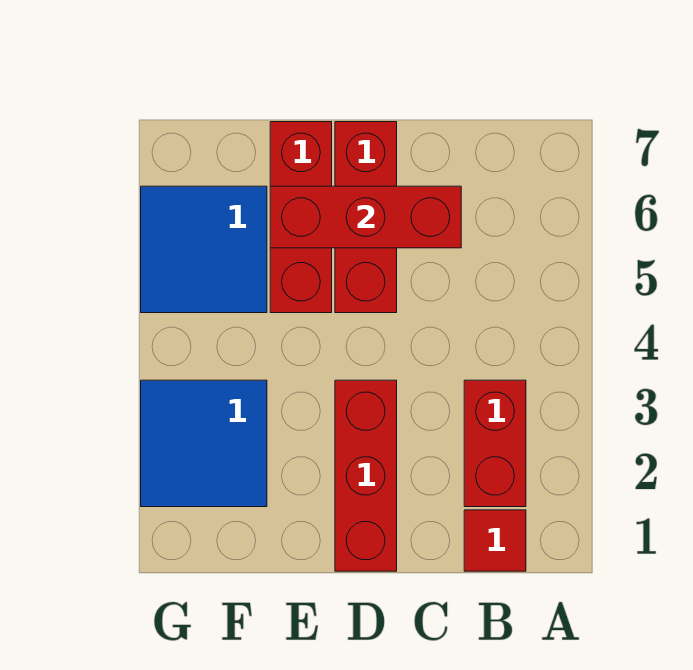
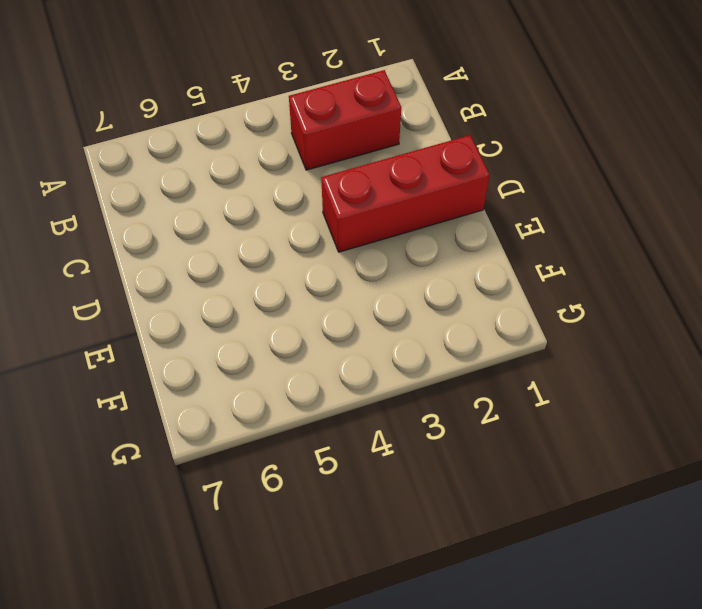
none -> red 1x1 tile [464,510,526,571]
none -> red 1x3 brick [335,122,397,313]

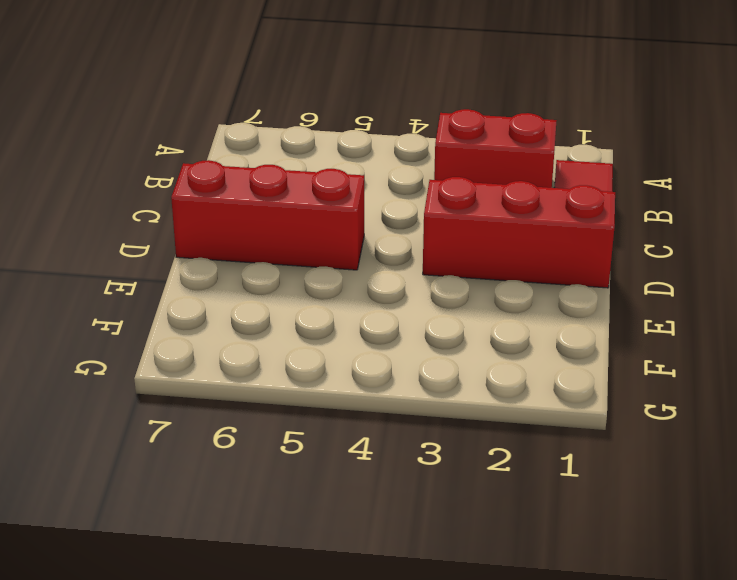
none -> red 1x3 brick [270,122,332,313]
none -> blue 2x2 tile [141,380,267,507]

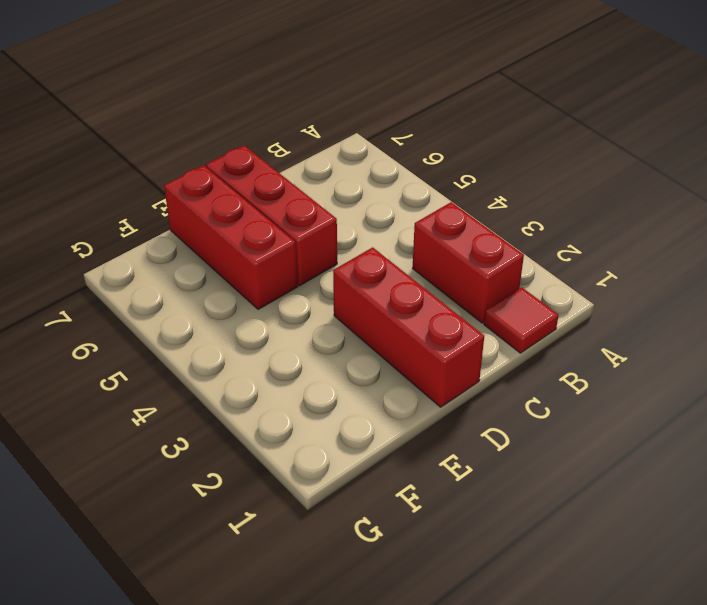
none -> blue 2x2 tile [141,380,267,507]
none -> blue 2x2 tile [141,186,267,313]

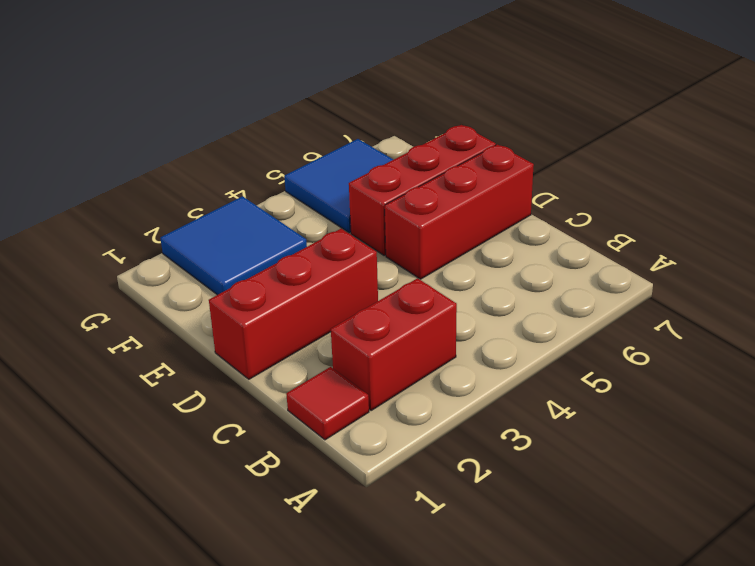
none -> red 1x3 brick [270,186,461,248]

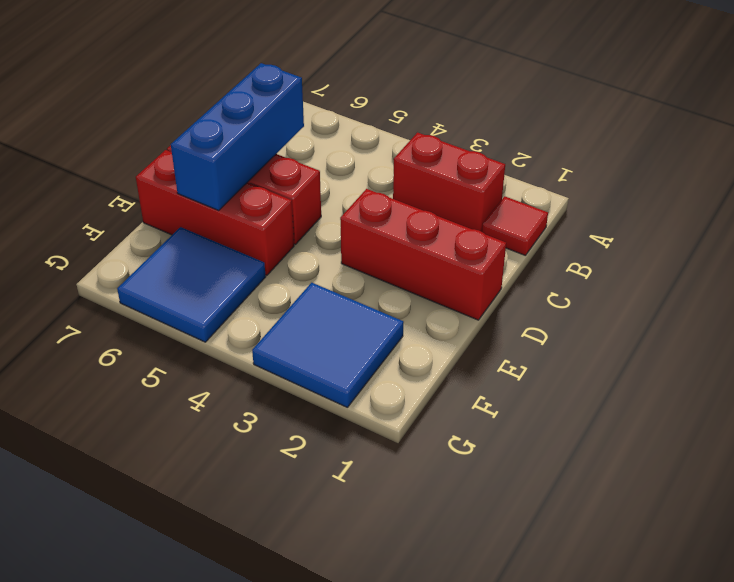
blue 1x3 brick [171,63,304,210] -> red 1x3 brick [270,186,461,248]

